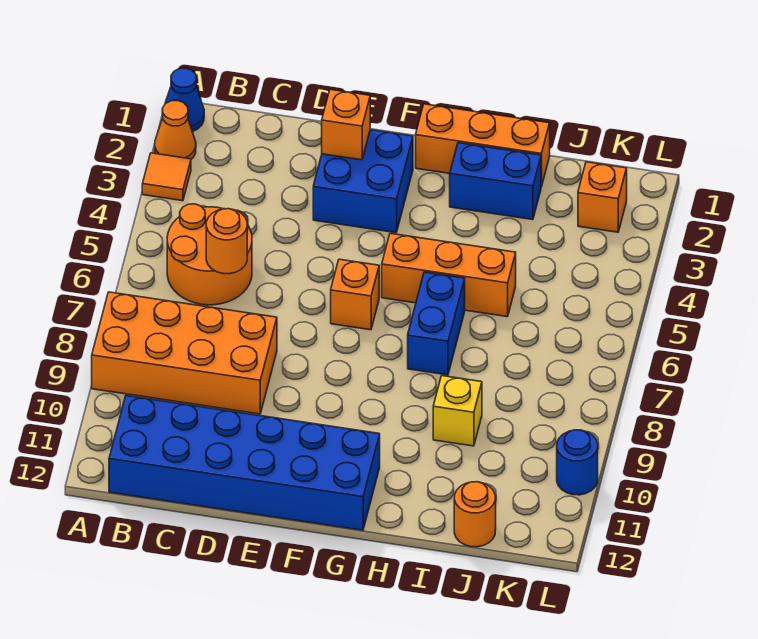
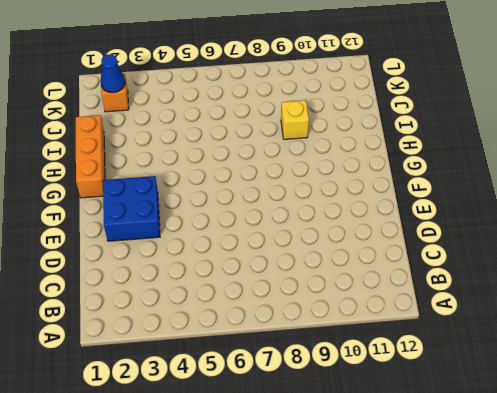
blue 1x1 cone [100,54,125,93] -> blue 1x1 cone moved to [165,68,204,132]
none -> orange 1x1 cone [155,101,196,159]
none -> orange 1x1 tile [142,153,191,201]
none -> orange 2x4 brick [92,292,277,414]

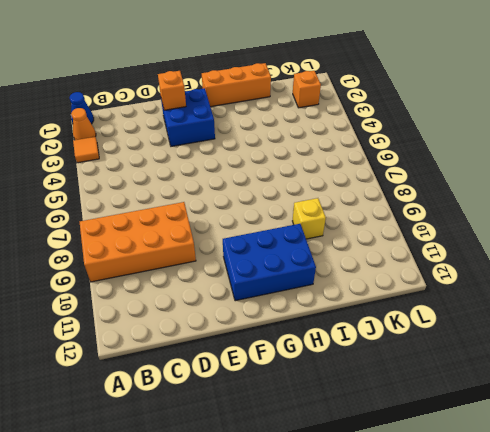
blue 2x3 brick [223,224,316,301] -> blue 2x6 brick [109,396,380,530]
none -> orange 2x2 round brick [167,204,252,305]
none -> orange 1x1 brick [331,259,379,330]
none -> orange 1x3 brick [382,233,516,317]

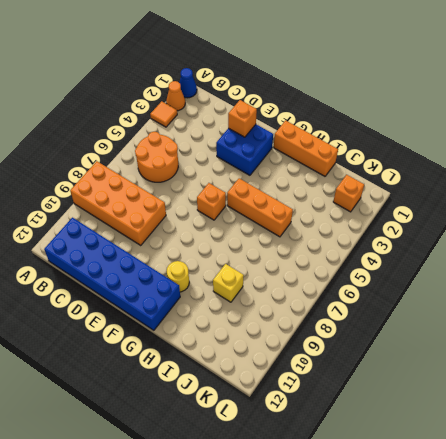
yellow 1x1 round brick [167,261,189,292] -> none
none -> blue 1x2 brick [450,143,541,220]
none -> blue 1x2 brick [408,272,465,375]
none -> orange 1x1 round brick [454,482,496,547]

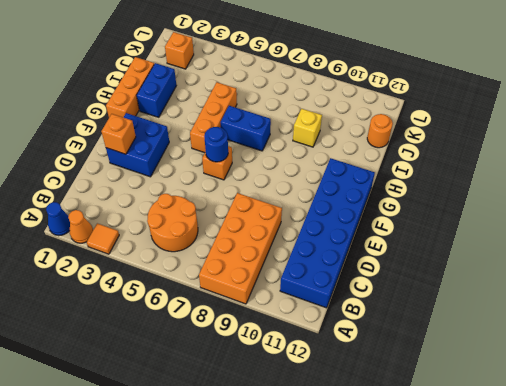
blue 1x1 round brick [204,127,228,162] -> blue 1x1 round brick moved to [557,430,598,495]
none -> orange 1x1 round brick [206,209,247,274]

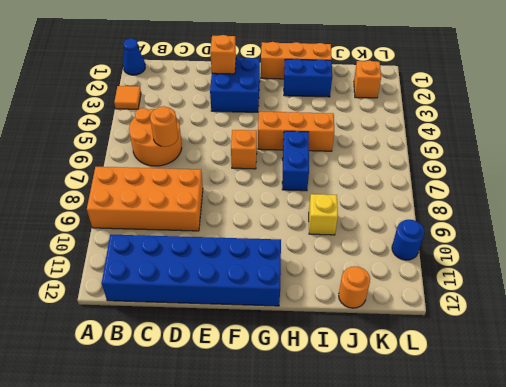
none -> orange 1x1 cone [155,101,196,159]

